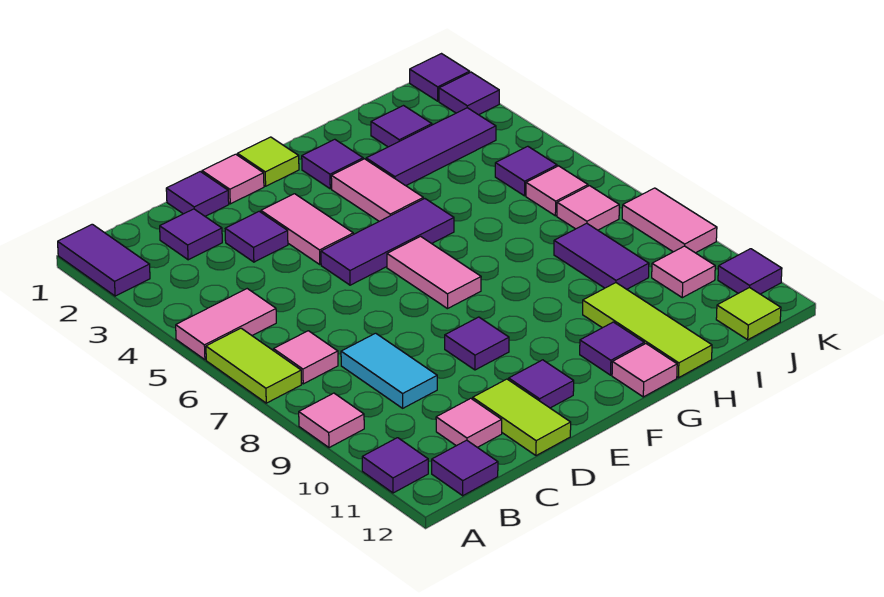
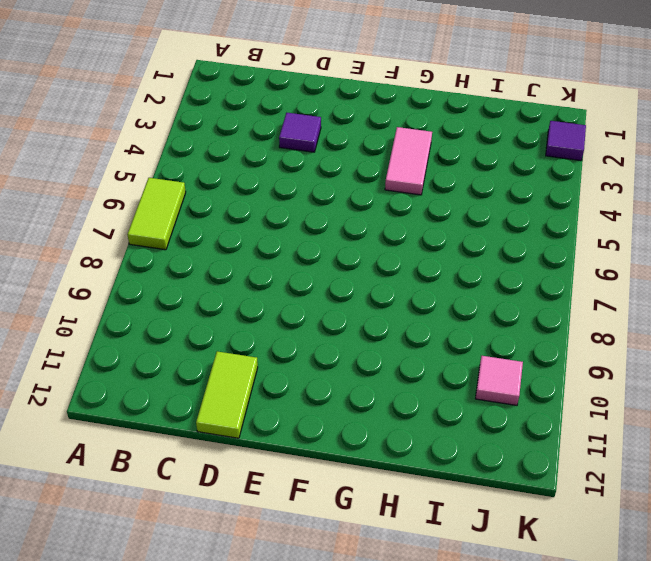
none -> purple 1x2 tile [58,224,150,296]
none -> pink 1x2 tile [176,289,276,360]
none -> pink 1x1 tile [299,393,364,448]
none -> purple 1x1 tile [362,438,428,493]

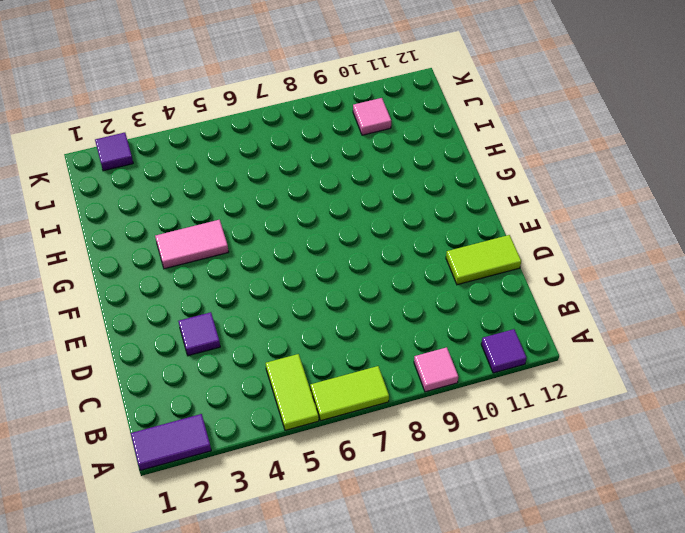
lime 1x2 tile [266,354,319,430] -> pink 1x2 tile [176,289,276,360]
none -> pink 1x1 tile [273,331,338,384]
none -> purple 1x1 tile [432,440,498,496]
none -> purple 1x1 tile [160,209,222,260]
none -> cyan 1x2 tile [341,333,437,408]

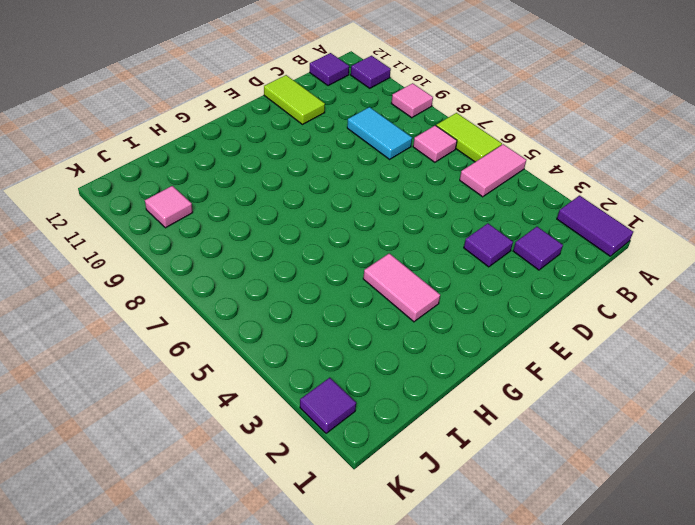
none -> pink 1x1 tile [436,398,502,447]
none -> purple 1x1 tile [166,172,229,216]
none -> pink 1x1 tile [202,154,264,204]
none -> pink 1x2 tile [261,194,353,264]

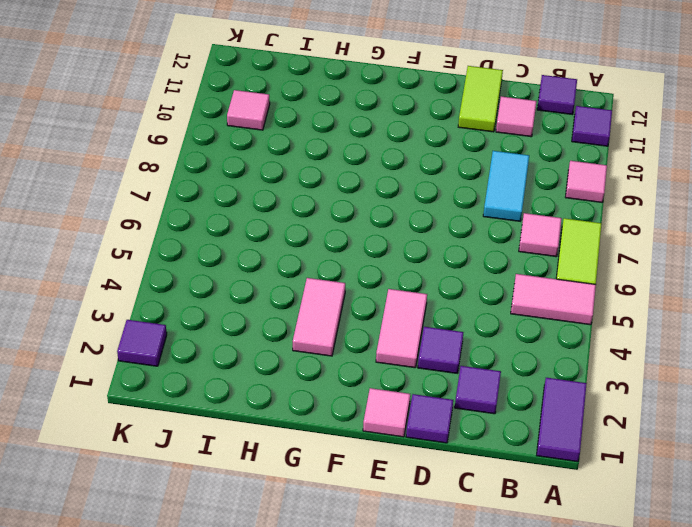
none -> purple 1x3 tile [321,199,454,285]
none -> purple 1x1 tile [445,317,509,370]
none -> purple 1x1 tile [509,360,574,408]
none -> lime 1x1 tile [237,137,299,186]

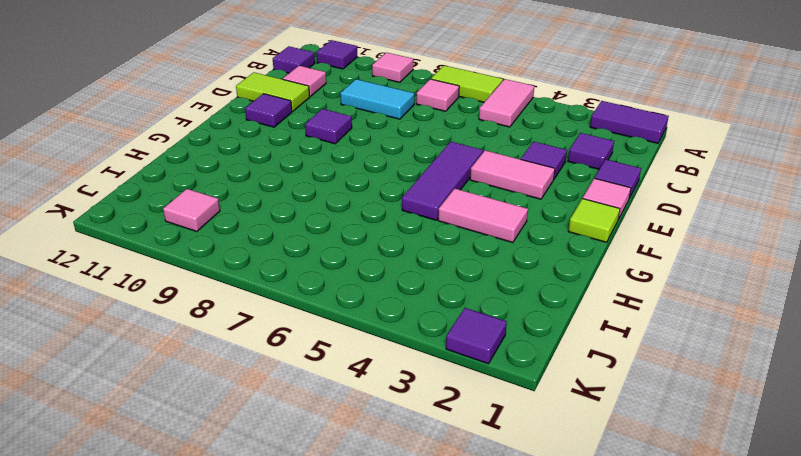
none -> pink 1x2 tile [387,236,481,309]
none -> purple 1x1 tile [302,139,363,189]
none -> purple 1x1 tile [580,322,644,375]
none -> pink 1x1 tile [612,344,677,397]

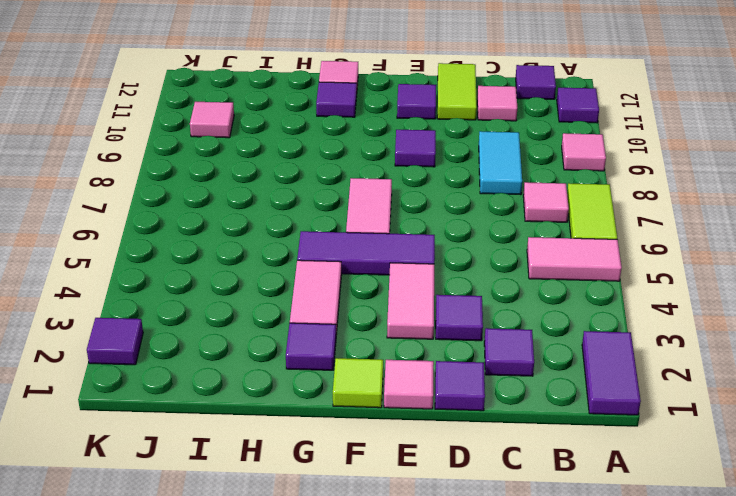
none -> purple 1x3 tile [366,108,496,186]
none -> lime 1x3 tile [583,283,712,378]
none -> purple 1x1 tile [371,106,432,147]
none -> purple 1x2 tile [554,223,649,289]

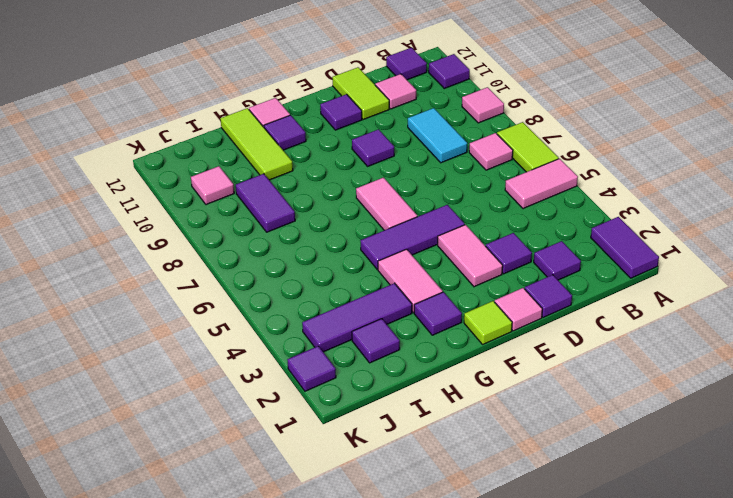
none -> purple 1x1 tile [495,146,557,196]
none -> pink 1x1 tile [526,166,588,216]
none -> pink 1x1 tile [557,186,619,230]
none -> lime 1x1 tile [716,287,781,340]

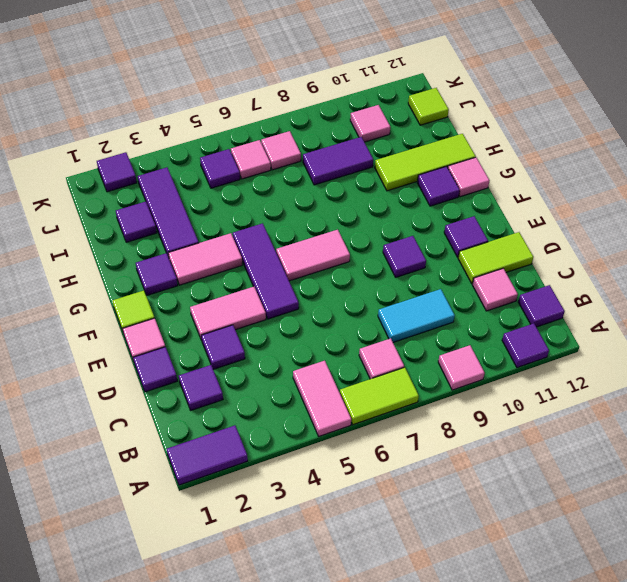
none -> purple 1x1 tile [410,54,470,101]
none -> pink 1x2 tile [622,188,717,253]
none -> purple 1x1 tile [718,249,782,294]

